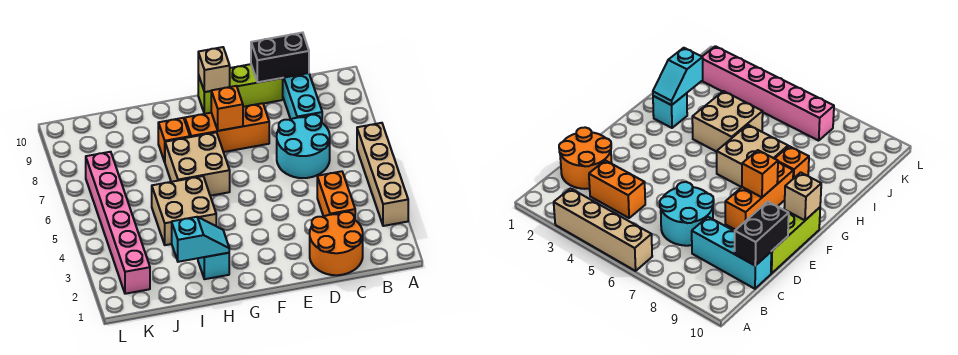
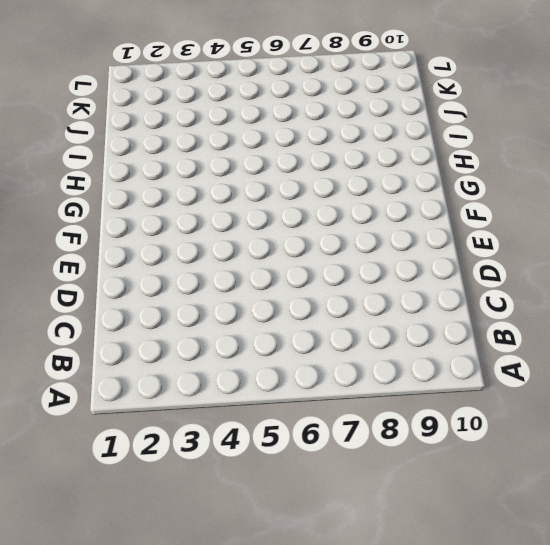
none -> tan 1x4 brick [357,123,408,226]
none -> orange 2x2 round brick [310,212,363,275]
none -> orange 1x2 brick [317,171,355,220]

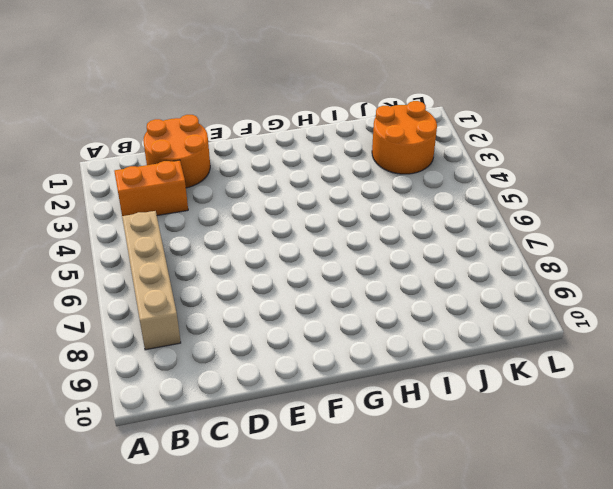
orange 1x2 brick [114,160,188,216] -> orange 1x2 brick turned to [317,171,355,220]
tan 1x4 brick [122,211,181,350] -> tan 1x4 brick moved to [357,123,408,226]
orange 2x2 round brick [372,101,437,174] -> pink 1x6 brick [86,152,150,294]
none -> cyan 2x2 round brick [277,115,330,178]
none -> cyan 1x3 brick [283,73,322,123]
none -> lime 1x3 brick [198,64,283,114]

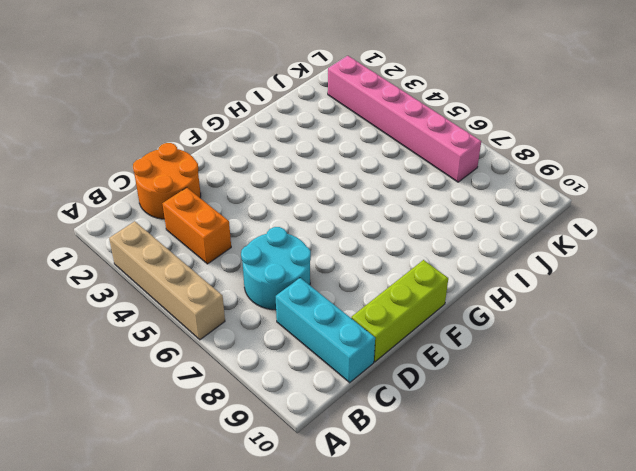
none -> orange 1x3 brick [185,103,269,152]
none -> tan 2x2 brick [165,132,230,196]
none -> cyan 1x1 brick [198,253,229,279]

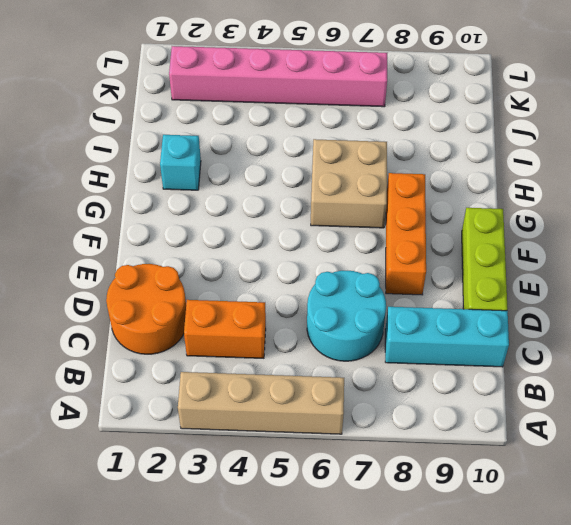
none -> tan 2x2 brick [152,176,216,245]
none -> orange 1x1 brick [158,118,190,162]
none -> black 1x2 brick [251,33,309,82]

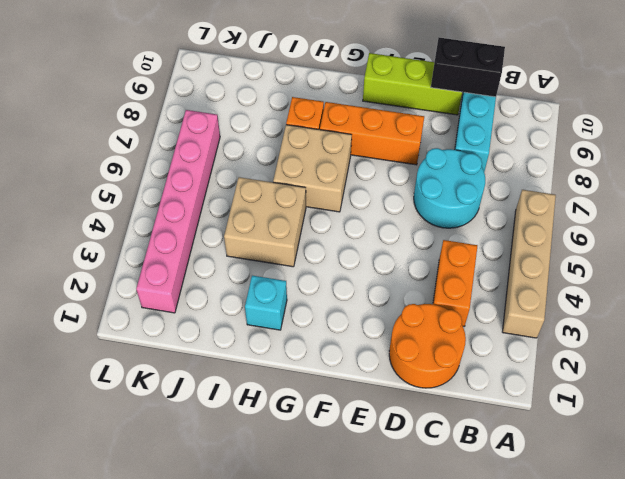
none -> orange 1x1 brick [211,86,243,131]
none -> tan 1x1 brick [198,47,230,92]
none -> cyan 1x2 slope [172,217,229,262]

